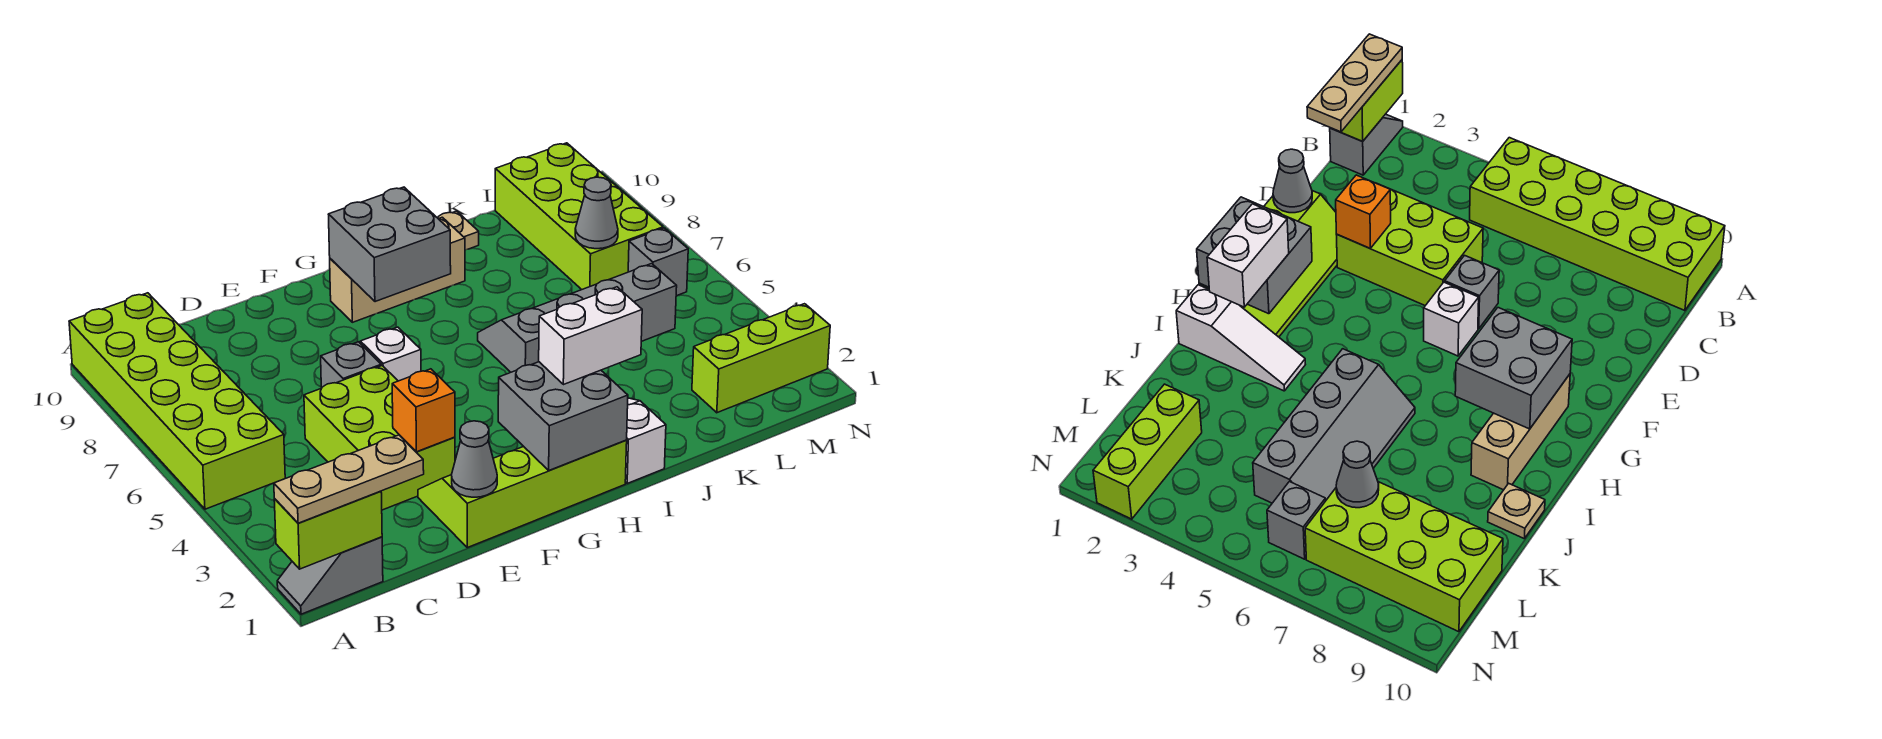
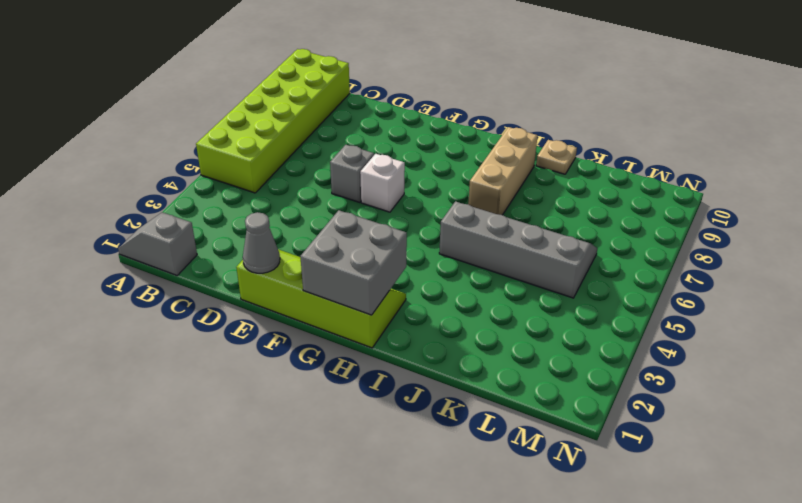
tan 1x3 brick [468,127,538,215] -> tan 1x3 brick turned to [330,217,465,322]
none -> lime 2x3 brick [304,366,455,510]
none -> white 1x3 slope [625,398,666,483]
none -> lime 1x3 brick [692,304,830,413]

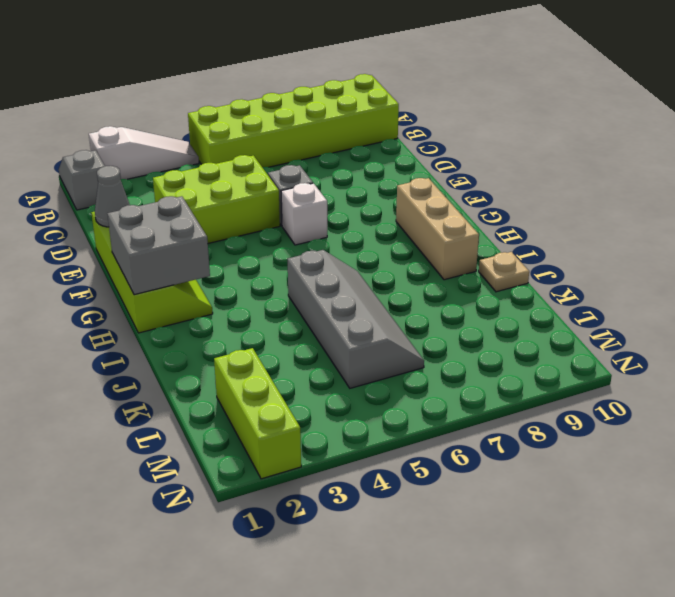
white 1x3 slope [89,126,199,179] -> white 1x3 slope moved to [625,398,666,483]
none -> lime 2x4 brick [495,143,663,290]
none -> grey 1x1 brick [628,228,688,296]
none -> lime 1x2 brick [274,491,382,569]

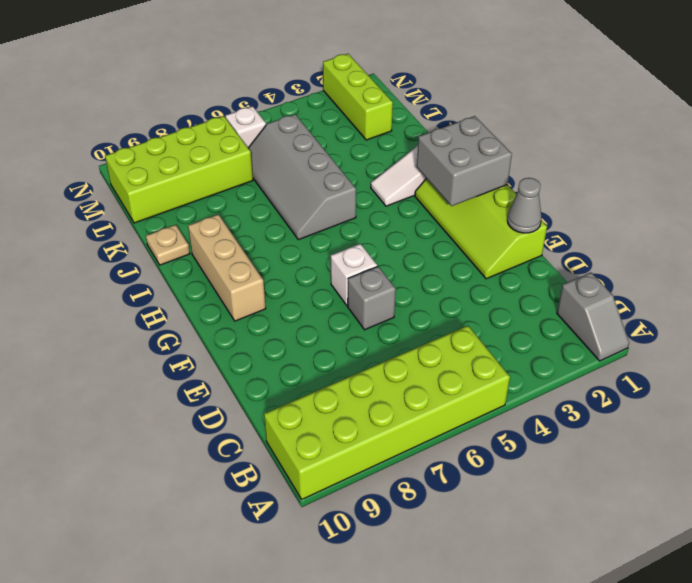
white 1x1 brick [225,106,266,147] -> grey 1x1 brick [628,228,688,296]
none -> lime 2x3 brick [304,366,455,510]
none -> lime 1x2 brick [274,491,382,569]
none -> orange 1x1 brick [392,369,455,452]

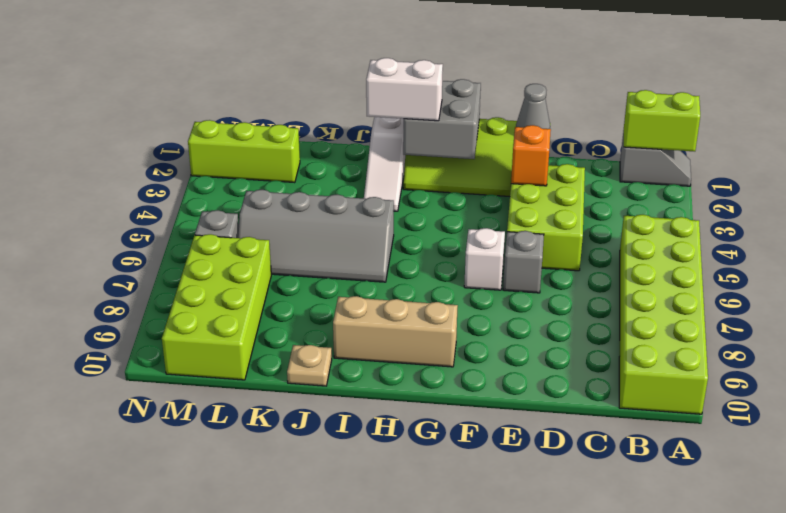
none -> grey 2x2 brick [328,187,451,302]
none -> grey 1x1 cone [575,177,618,249]
none -> tan 1x3 plate [274,435,424,523]

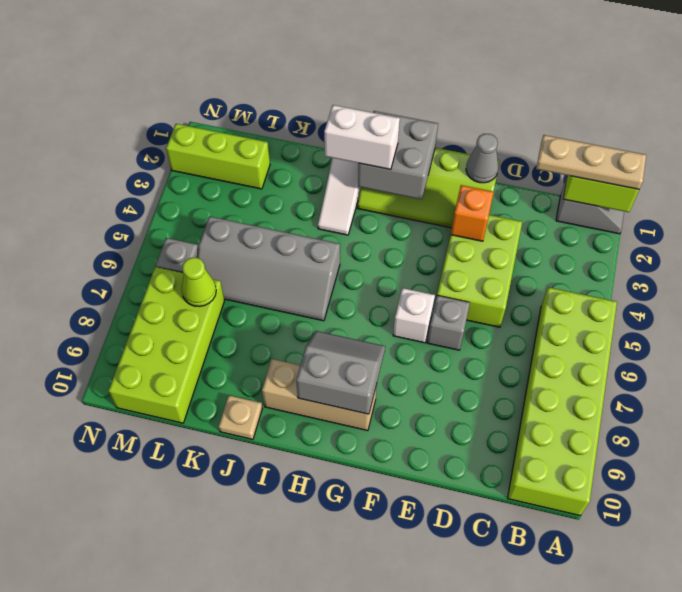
grey 2x2 slope [296,331,385,414] -> grey 2x2 brick [328,187,451,302]
lime 1x1 cone [182,258,216,306] -> grey 1x1 cone [575,177,618,249]

